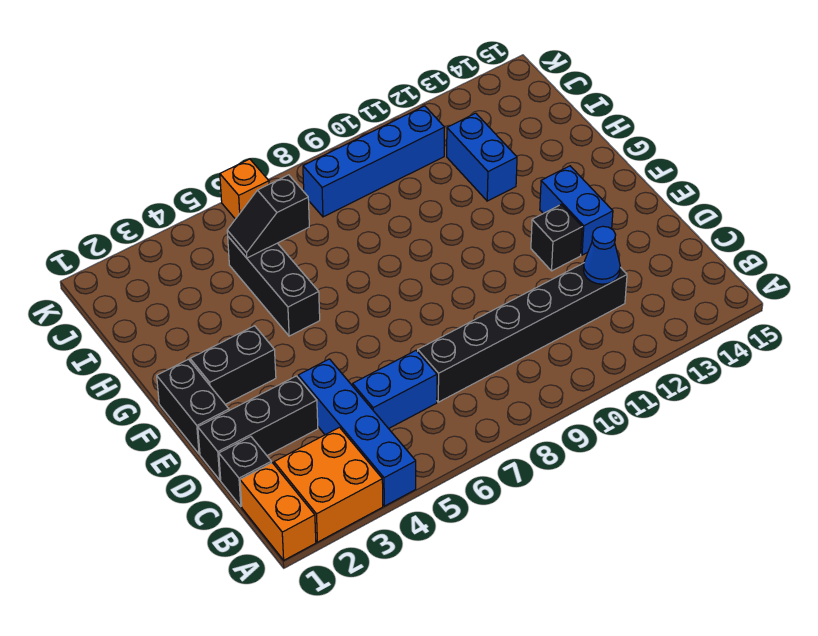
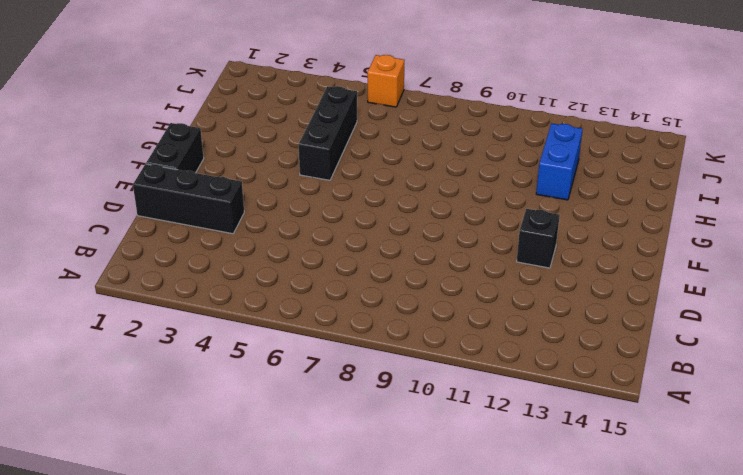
none -> orange 1x2 brick [240,463,316,560]
none -> orange 2x2 brick [274,427,383,542]
none -> blue 1x4 brick [298,359,416,506]

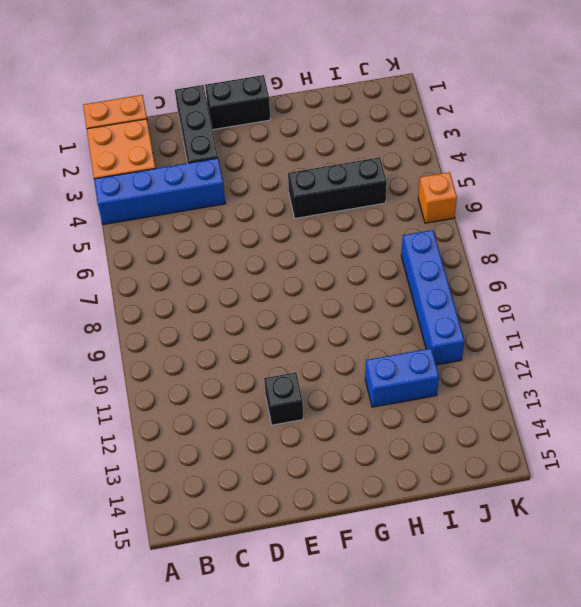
none -> black 1x1 brick [219,437,271,506]
none -> blue 1x2 brick [353,351,437,429]
none -> black 1x6 brick [418,263,627,402]

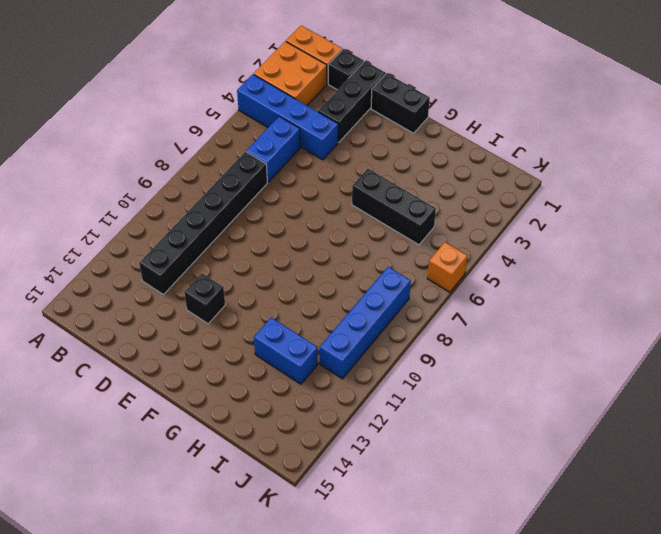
none -> blue 1x2 brick [540,166,613,255]
none -> black 1x2 brick [190,326,276,404]
none -> blue 1x1 cone [583,226,620,284]

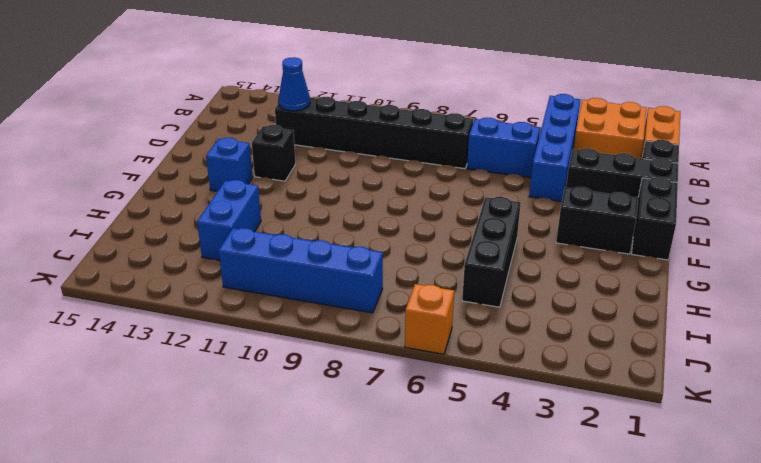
blue 1x1 brick [206,138,253,191] -> blue 1x2 brick [540,166,613,255]
none -> black 1x2 slope [227,175,309,258]

